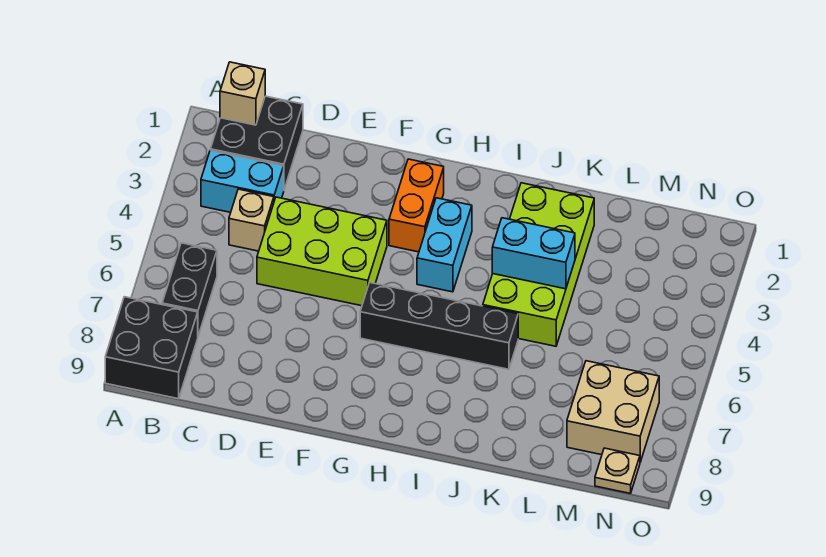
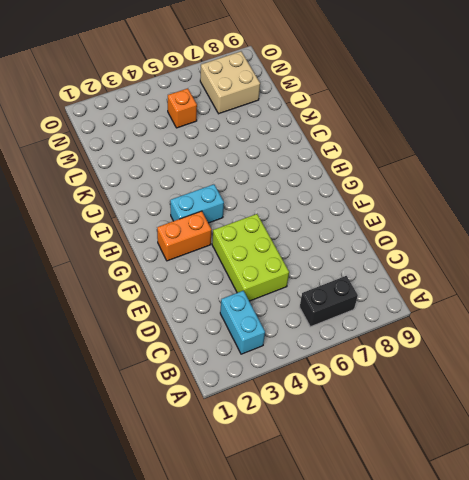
orange 1x1 brick [168,88,197,128] -> none
none -> black 2x2 brick [105,297,198,399]
none -> black 2x2 brick [211,96,303,189]
none -> tan 1x1 brick [229,189,274,251]

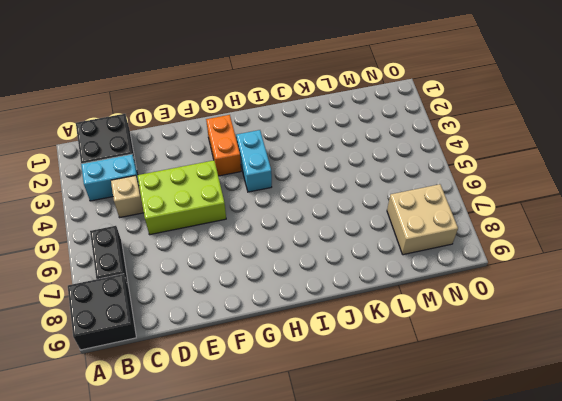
none -> black 1x4 brick [360,283,518,369]
none -> lime 2x4 brick [483,183,594,346]
none -> tan 1x1 plate [595,448,640,494]

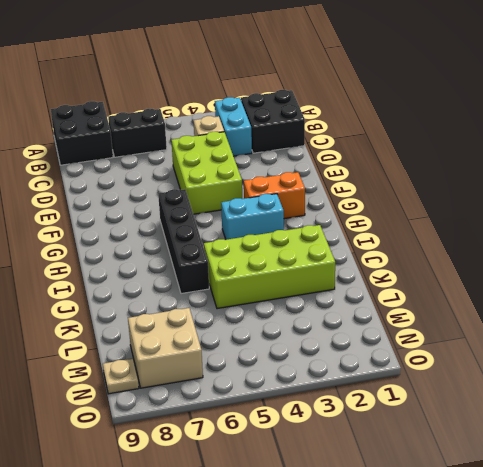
none -> tan 1x1 brick [220,62,265,125]
none -> cyan 1x2 brick [492,218,575,289]

